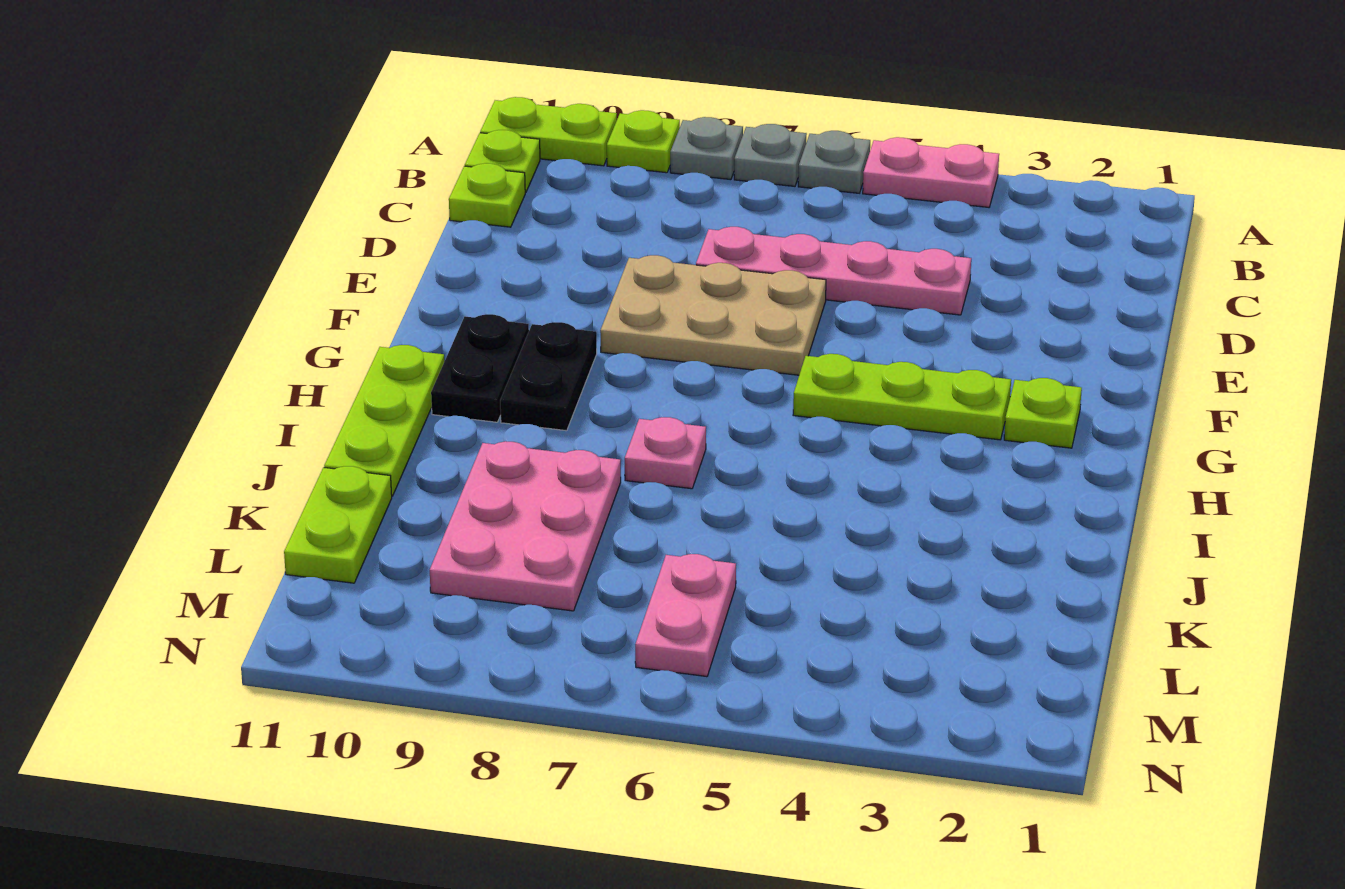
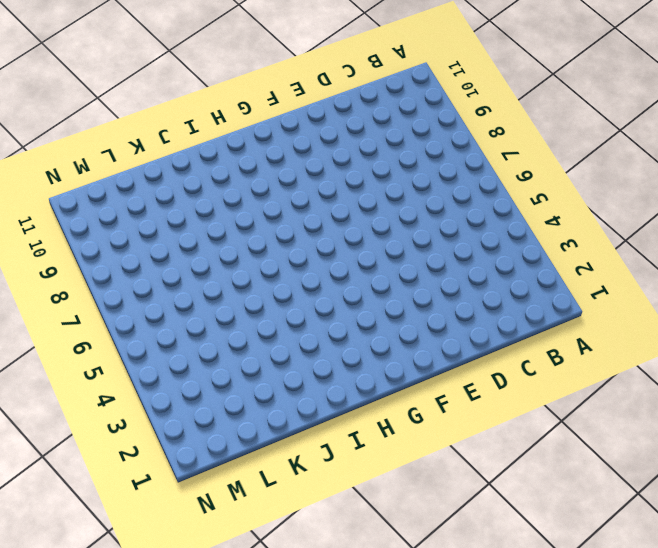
none -> pink 1x2 plate [863,137,999,207]
none -> grey 1x1 plate [798,131,870,193]
none -> grey 1x1 plate [734,124,807,186]

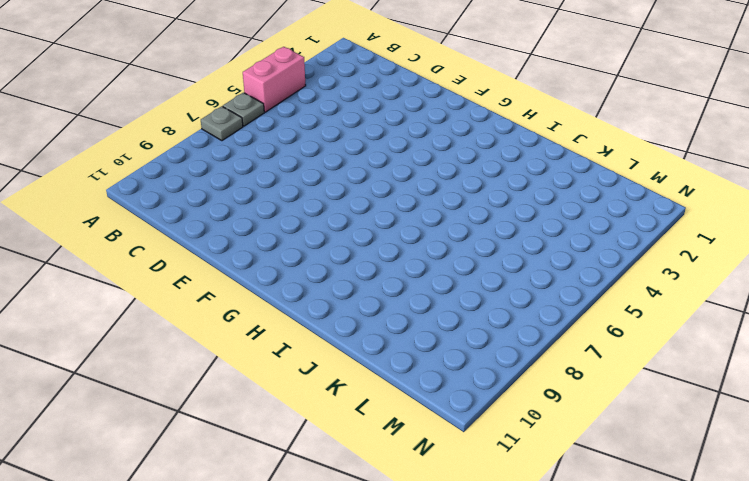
pink 1x2 brick [243,47,306,112] -> pink 1x2 plate [863,137,999,207]
none -> grey 1x1 plate [670,117,743,180]
none -> lime 1x1 plate [607,110,680,173]
none -> lime 1x2 plate [480,97,617,166]

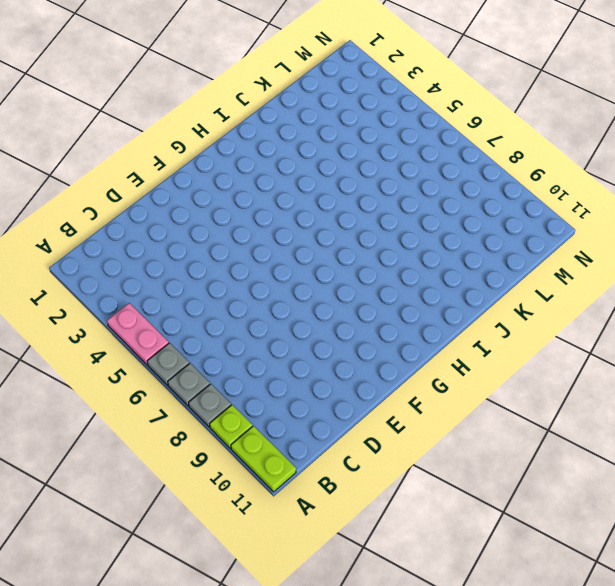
none -> lime 1x1 plate [465,130,540,193]
none -> lime 1x1 plate [449,163,525,227]
none -> pink 1x4 plate [696,227,971,315]

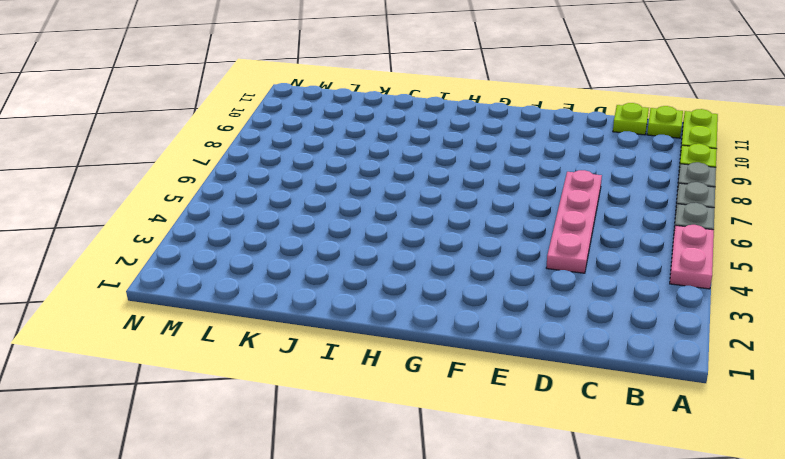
none -> tan 2x3 plate [600,255,826,375]
none -> lime 1x1 plate [1004,378,1082,448]
none -> lime 1x3 plate [793,354,1011,440]

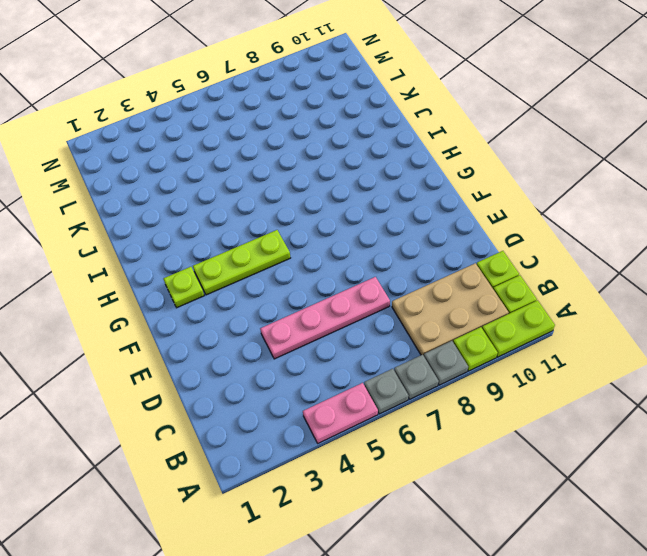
tan 2x3 plate [392,263,509,356] -> tan 2x3 plate moved to [600,255,826,375]
none -> black 1x2 plate [500,322,597,431]
none -> black 1x2 plate [431,314,529,422]
none -> lime 1x3 plate [324,345,445,496]

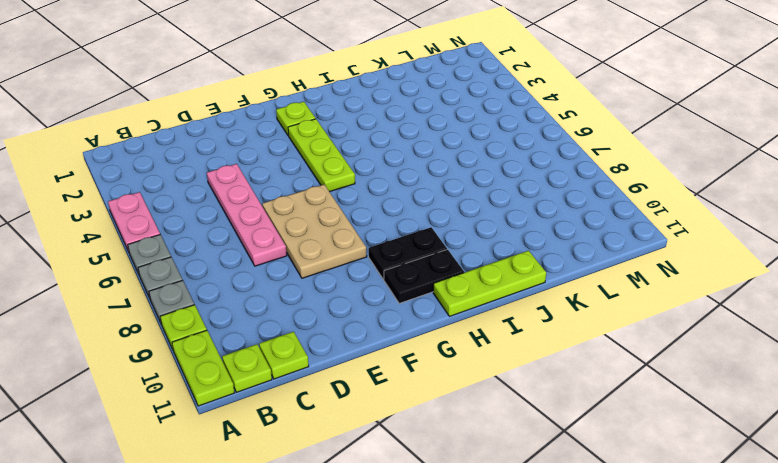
none -> pink 1x1 plate [625,417,706,489]
none -> pink 2x3 plate [430,441,621,611]
none -> lime 1x2 plate [284,466,392,583]

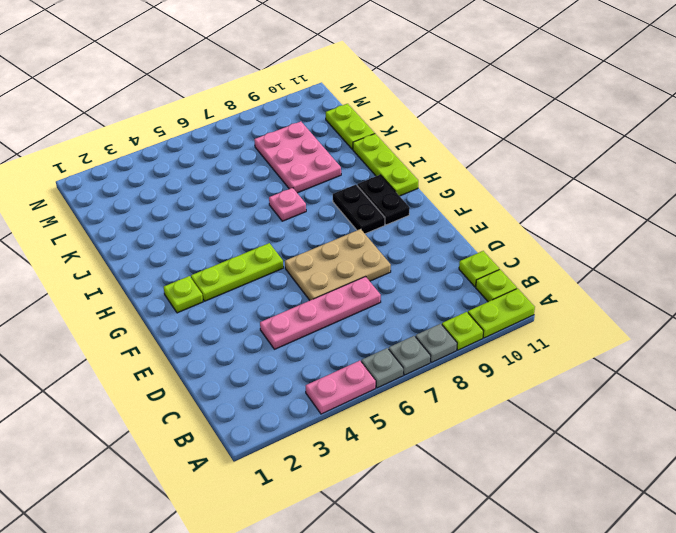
none -> pink 1x2 plate [635,554,736,677]

